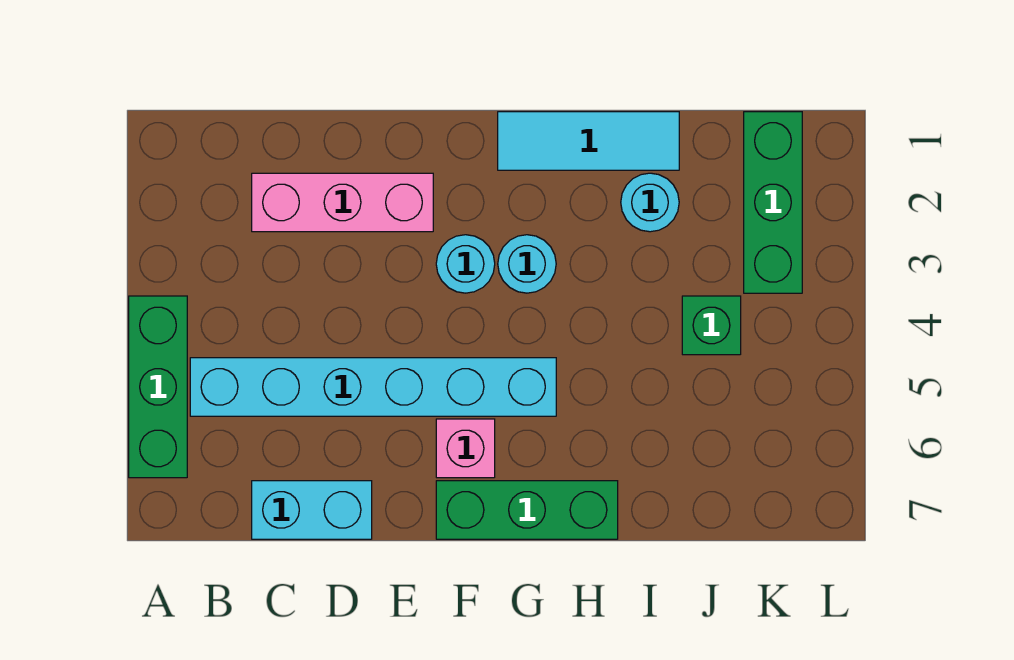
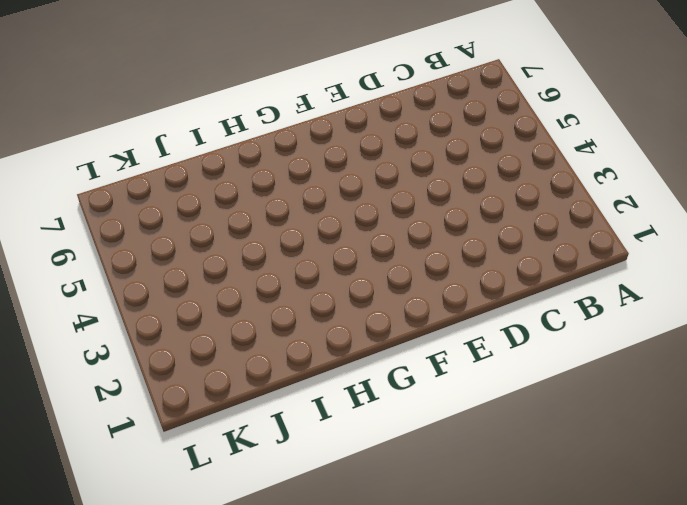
none -> green 1x3 brick [129,296,187,478]
none -> cyan 1x6 brick [190,358,556,416]
none -> pink 1x3 brick [252,173,433,232]

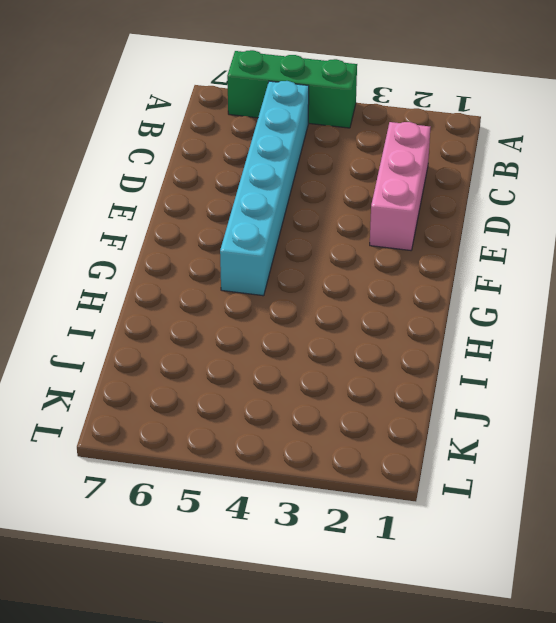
none -> cyan 1x2 brick [252,481,372,539]
none -> cyan 1x1 round brick [436,235,495,293]
none -> pink 1x1 brick [436,419,495,478]

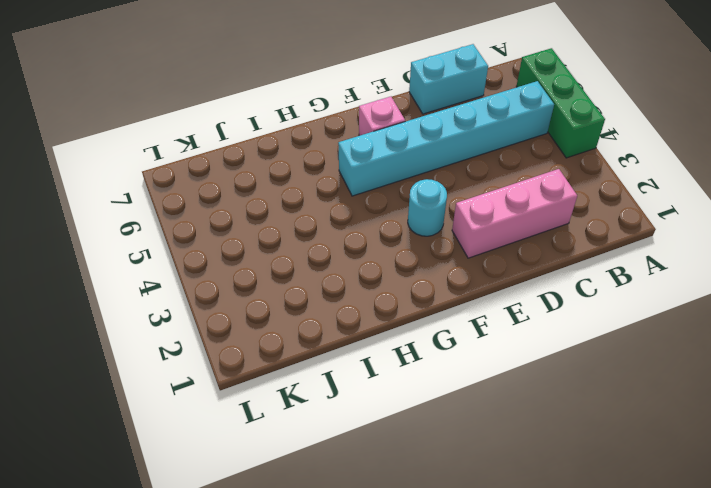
none -> green 1x3 brick [436,481,618,539]
none -> cyan 1x3 tile [498,112,679,170]
none -> cyan 1x1 round brick [498,235,556,293]

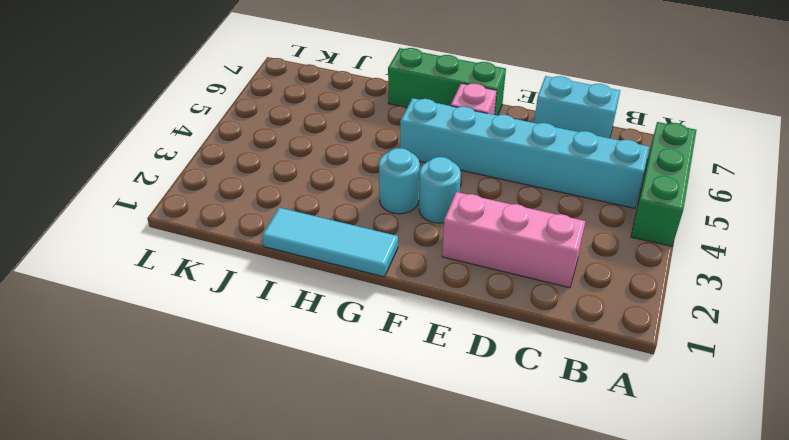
none -> cyan 1x1 round brick [621,173,679,232]
none -> green 1x1 brick [682,296,741,355]
none -> green 1x3 brick [744,112,802,293]

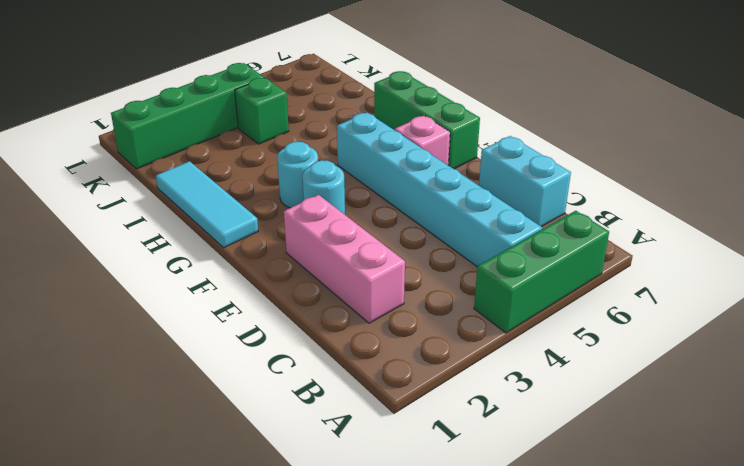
green 1x4 brick [111,63,264,169] -> green 1x3 brick [744,112,802,293]
none -> cyan 1x1 round brick [621,173,679,232]

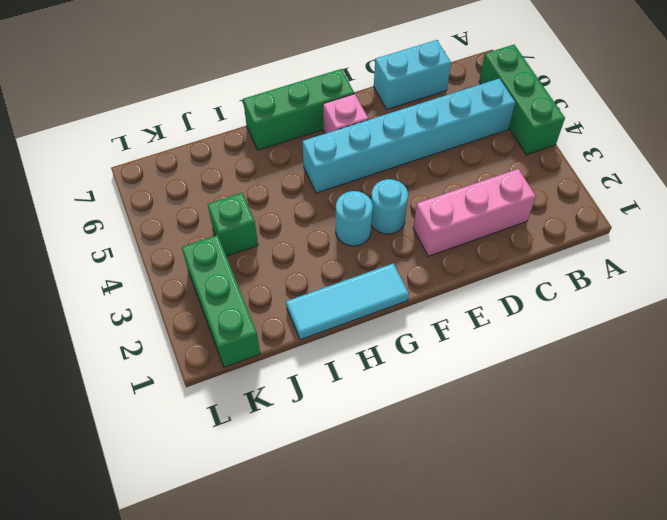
none -> cyan 1x1 round brick [621,173,679,232]

